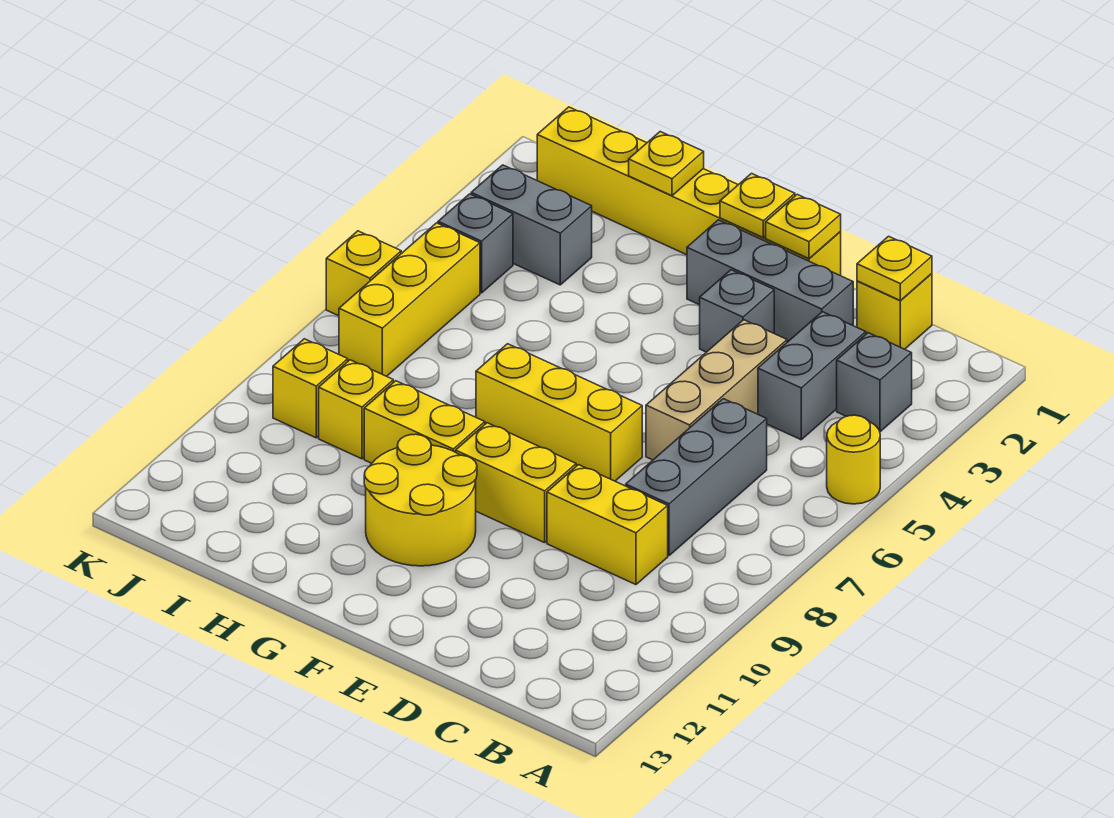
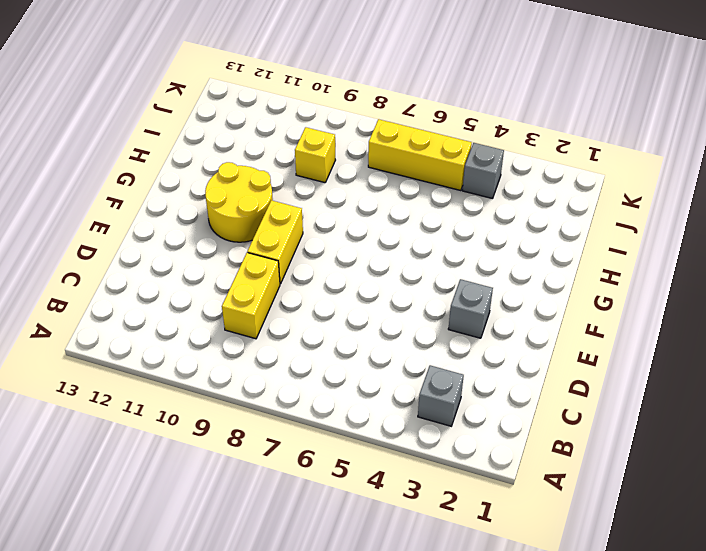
none -> yellow 1x1 round brick [827,415,880,504]
none -> yellow 1x1 brick [857,274,932,349]
none -> grey 1x2 brick [758,312,866,440]

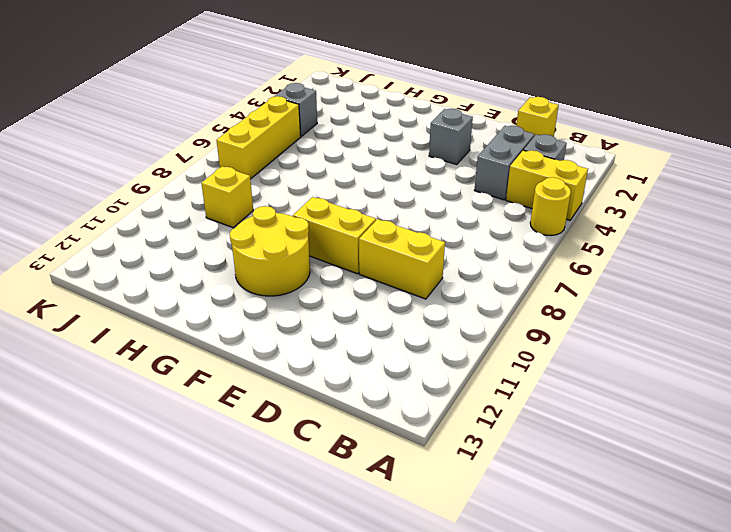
yellow 1x2 brick [506,150,588,220] -> yellow 1x2 brick moved to [364,381,485,463]
none -> grey 1x3 brick [626,399,767,556]
none -> grey 1x3 brick [687,220,853,342]
none -> tan 1x3 brick [646,320,787,460]

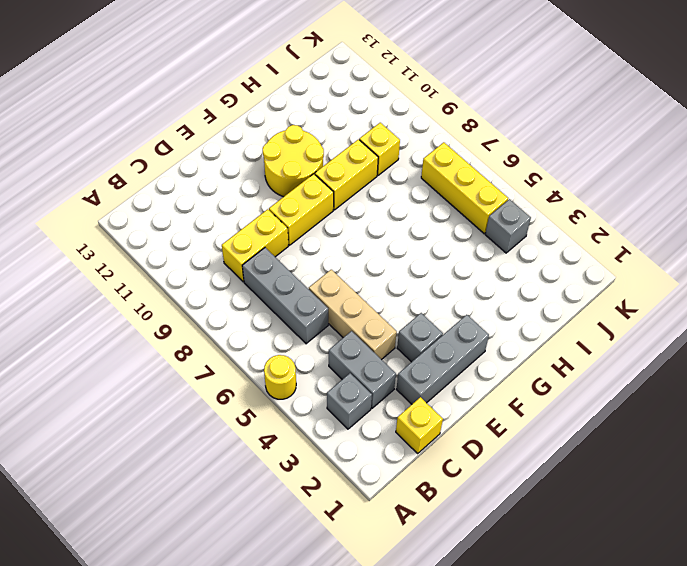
none -> yellow 1x6 brick [537,107,841,276]
none -> yellow 1x3 brick [476,344,642,481]
none -> grey 1x2 brick [471,165,592,285]

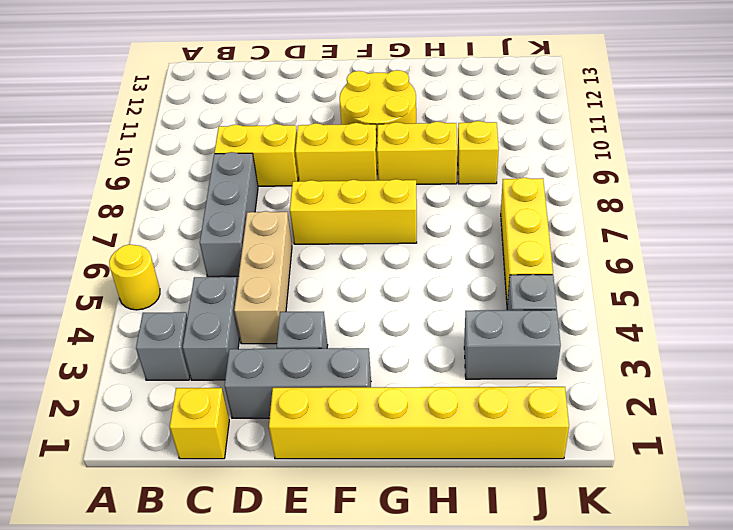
none -> yellow 1x1 brick [273,339,348,438]
none -> yellow 1x1 brick [326,231,401,316]
none -> yellow 1x1 plate [857,236,932,300]

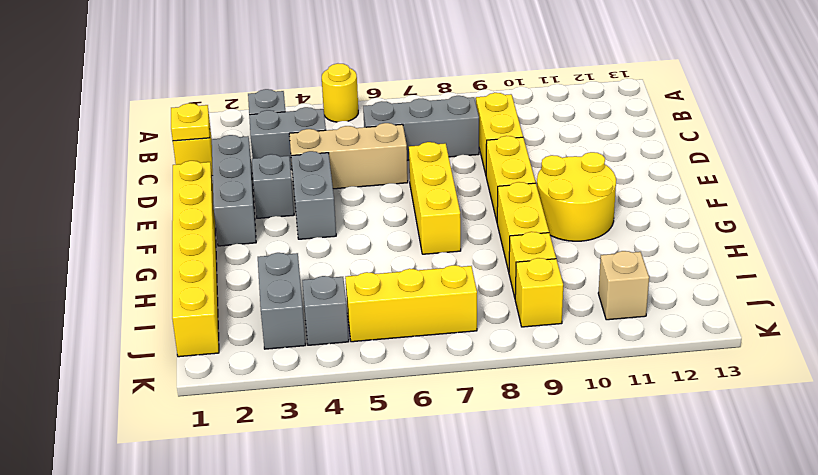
grey 1x2 brick [291,151,336,239] -> none
tan 1x1 brick [598,251,649,320] -> none
none -> yellow 1x1 brick [326,231,401,316]
none -> yellow 1x1 plate [766,194,841,258]
none -> yellow 1x1 plate [720,174,795,237]

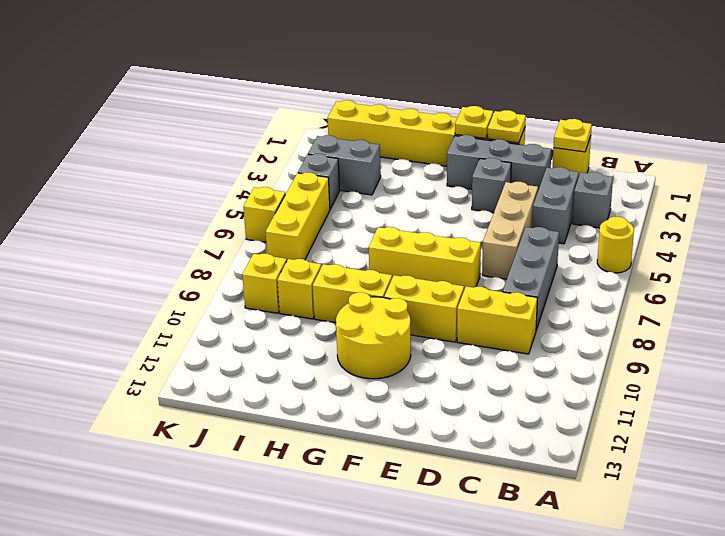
none -> yellow 1x1 plate [629,132,704,196]

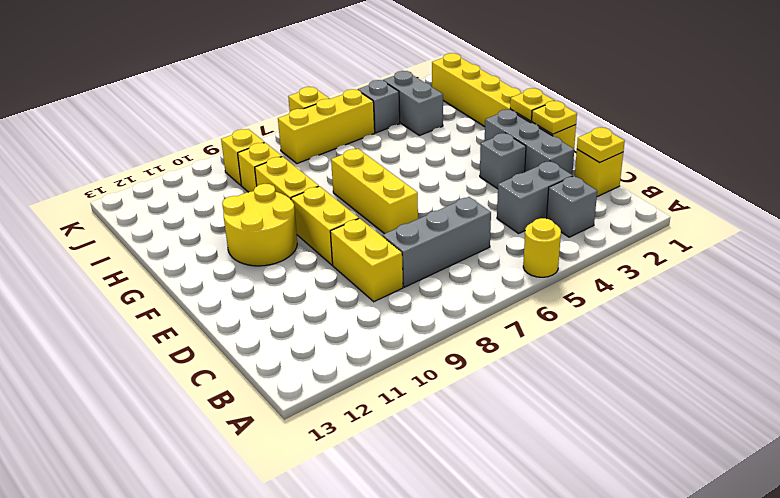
none -> tan 1x3 brick [646,320,787,460]
none -> yellow 1x1 plate [629,132,704,196]

